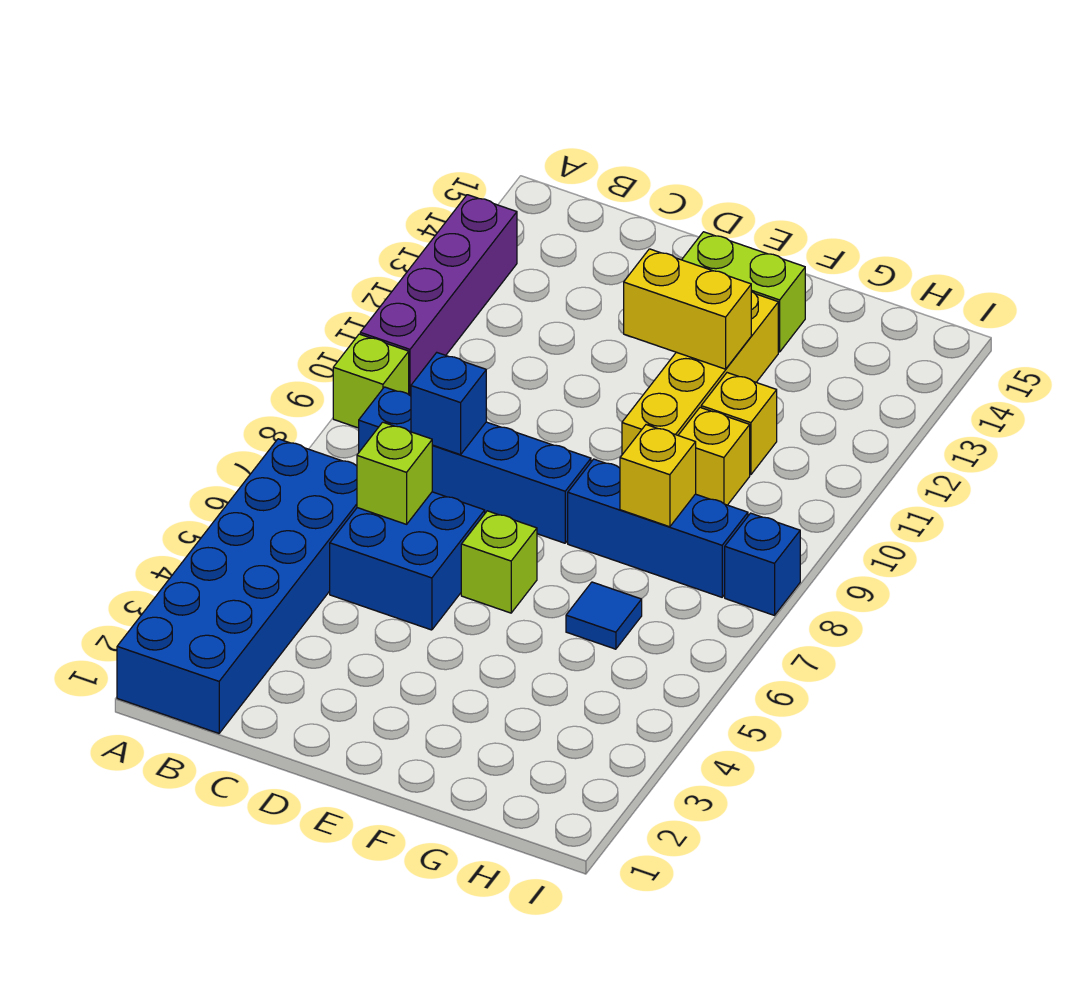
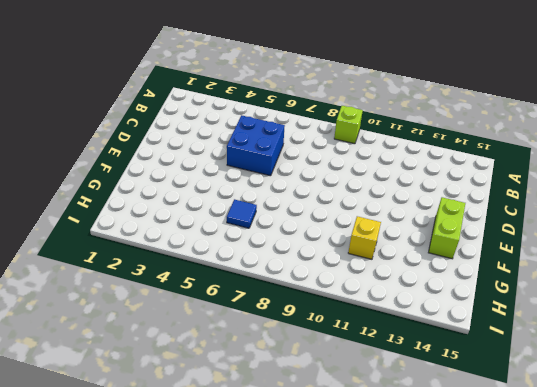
none -> blue 2x6 brick [117,439,357,733]
none -> purple 1x4 brick [360,195,517,396]
none -> blue 1x4 brick [359,387,591,543]

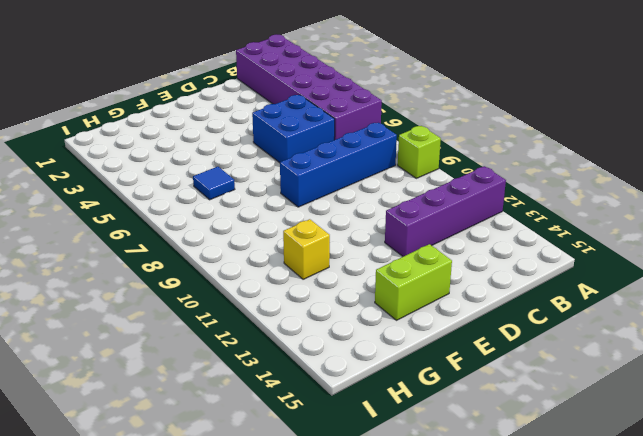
purple 2x6 brick [236,34,382,140] -> blue 2x6 brick [117,439,357,733]
purple 1x4 brick [385,166,506,257] -> purple 1x4 brick turned to [360,195,517,396]
none -> lime 1x1 brick [461,511,537,613]
none -> blue 1x3 brick [568,459,748,597]
none -> yellow 1x4 brick [622,291,778,455]

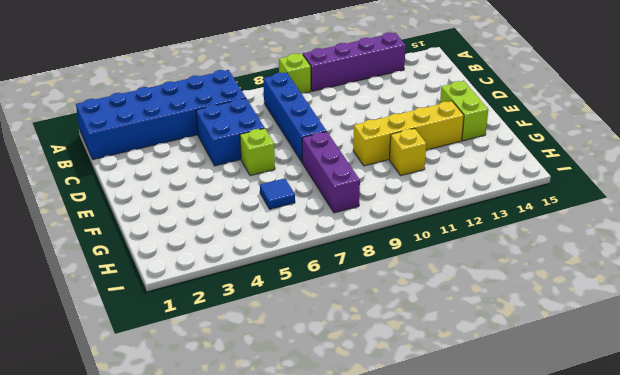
purple 1x3 brick [302,132,360,213] -> blue 1x3 brick [568,459,748,597]
none -> yellow 1x1 brick [678,407,750,505]
none -> blue 1x1 brick [725,513,800,615]
none -> lime 1x1 brick [357,422,432,524]

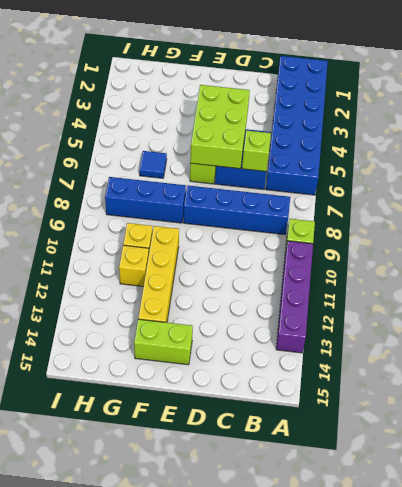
lime 2x3 brick [190,85,250,169] -> none
none -> blue 1x1 brick [725,513,800,615]
none -> blue 1x1 brick [411,353,486,455]
none -> yellow 1x2 brick [624,249,751,369]

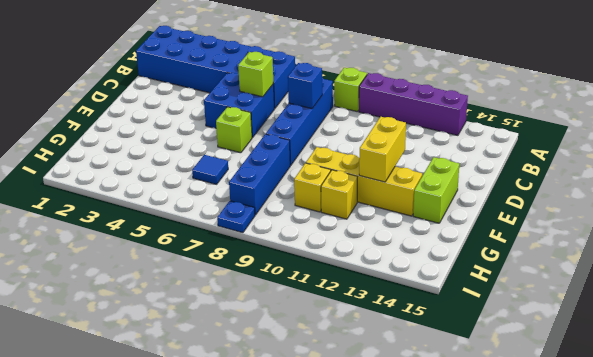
blue 1x1 plate [217,201,255,233] -> blue 1x1 brick [725,513,800,615]
none -> yellow 1x1 brick [620,425,696,527]

